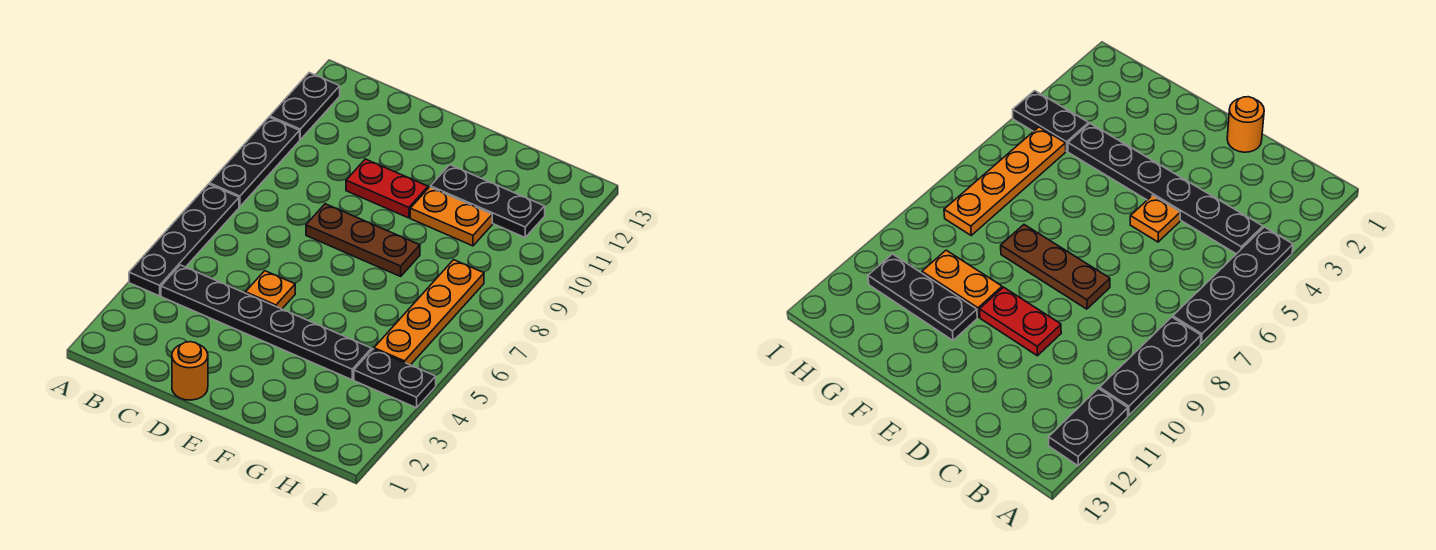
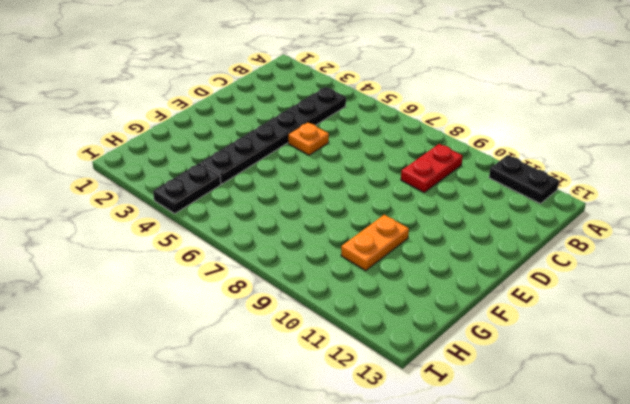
red 1x2 plate [401,144,463,192] -> red 1x2 plate moved to [346,159,428,218]
none -> black 1x4 plate [129,184,239,296]
none -> black 1x3 plate [210,117,300,207]
none -> orange 1x1 round brick [172,342,208,400]

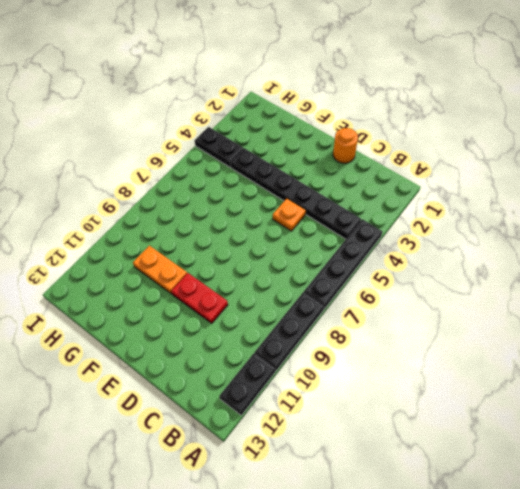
none -> brown 1x3 plate [306,204,420,276]
none -> black 1x3 plate [431,165,545,237]
none -> orange 1x4 plate [374,260,484,365]

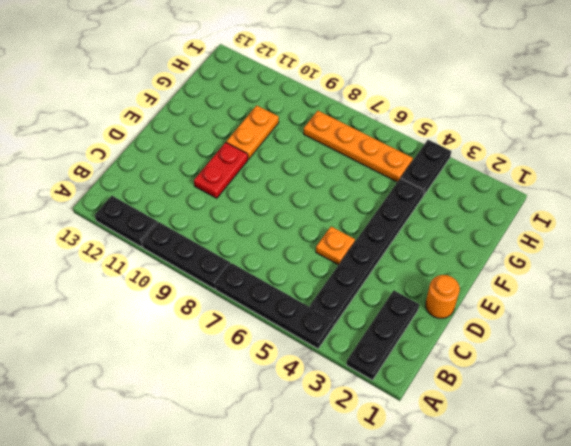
black 1x3 plate [347,291,419,380] -> black 1x3 plate moved to [431,165,545,237]
none -> brown 1x3 plate [306,204,420,276]

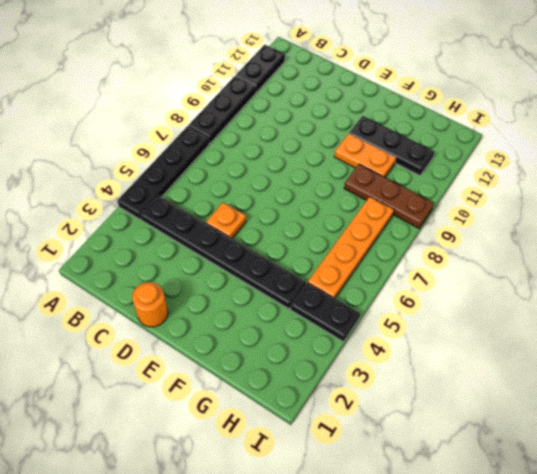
brown 1x3 plate [344,164,434,228] -> brown 1x3 plate moved to [306,204,420,276]
none -> red 1x2 plate [346,159,428,218]

